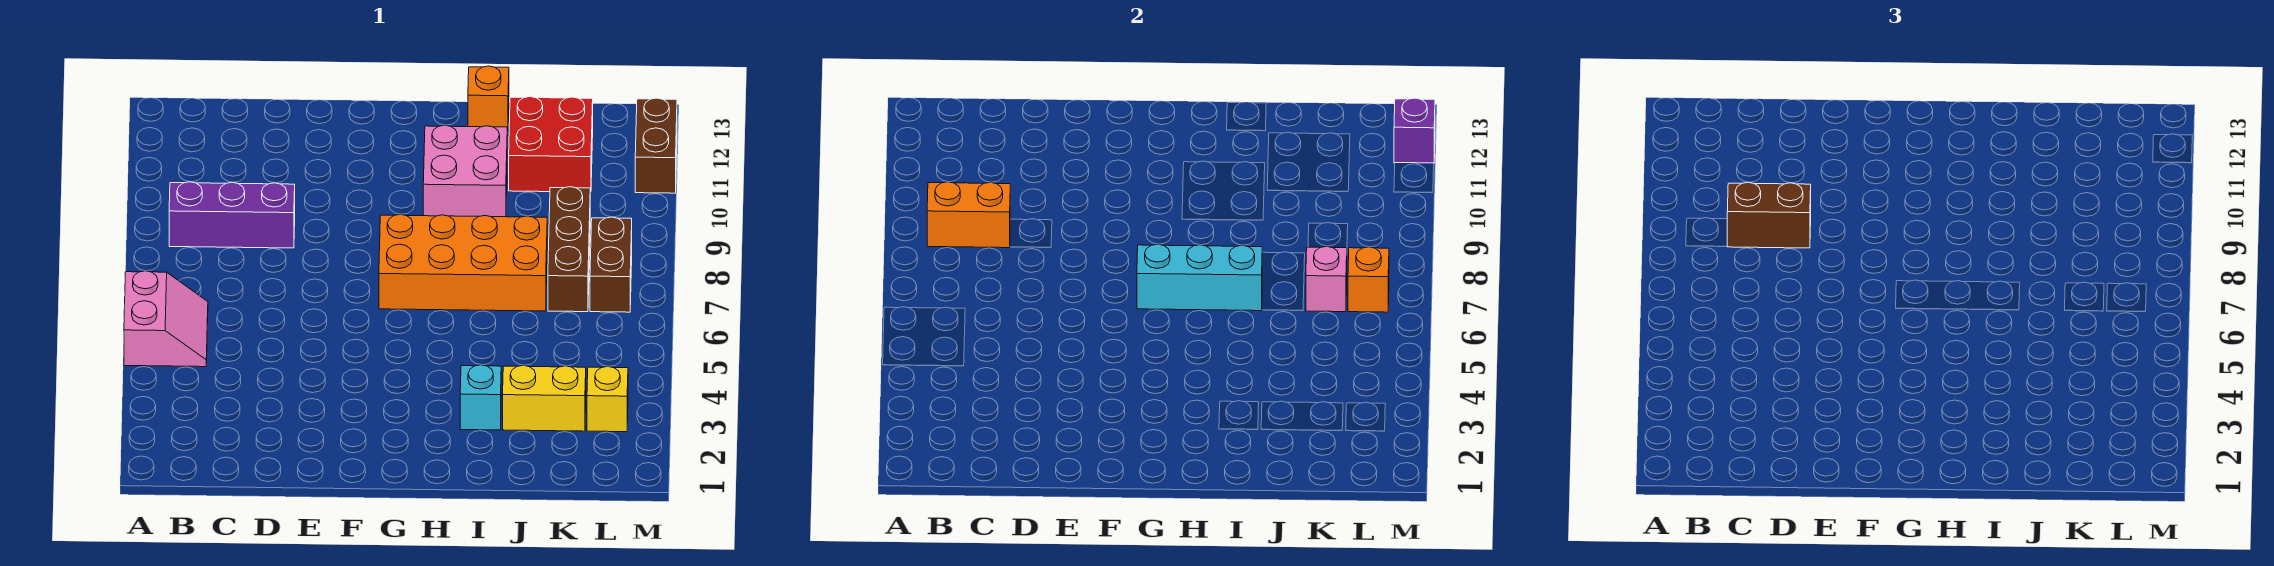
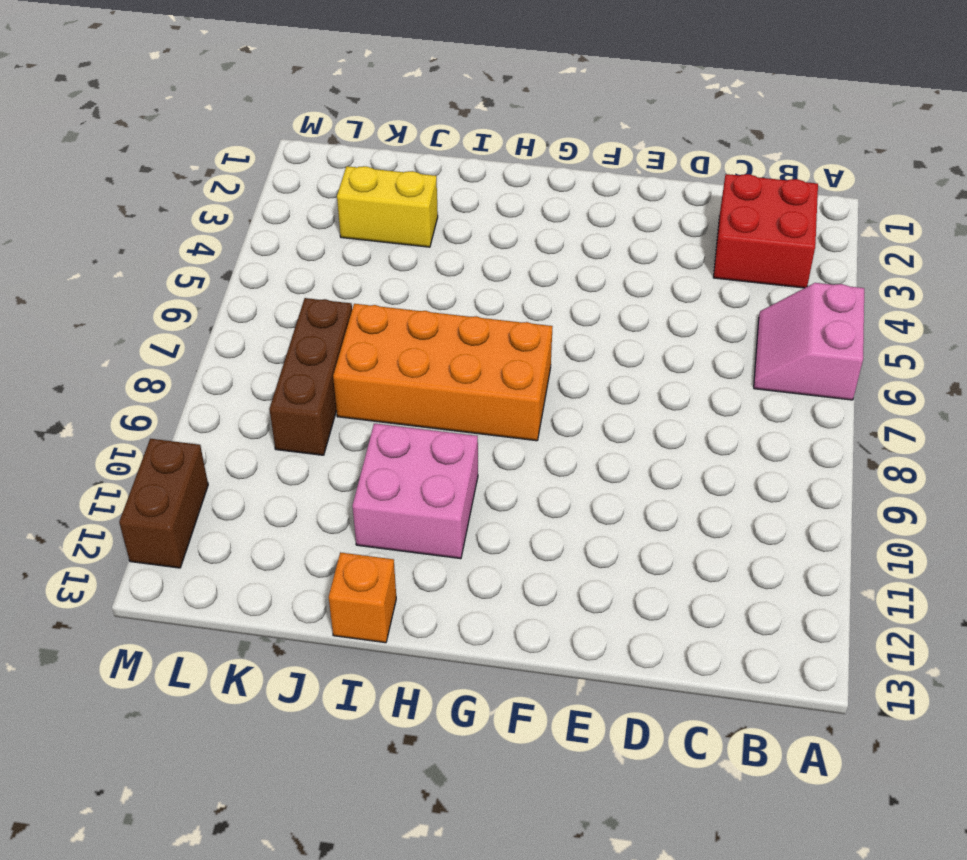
red 2x2 brick [713,174,818,288] -> red 2x2 brick moved to [509,97,593,192]
none -> purple 1x3 brick [169,182,295,248]
none -> cyan 1x1 brick [460,365,501,430]
none -> yellow 1x1 brick [587,367,628,432]

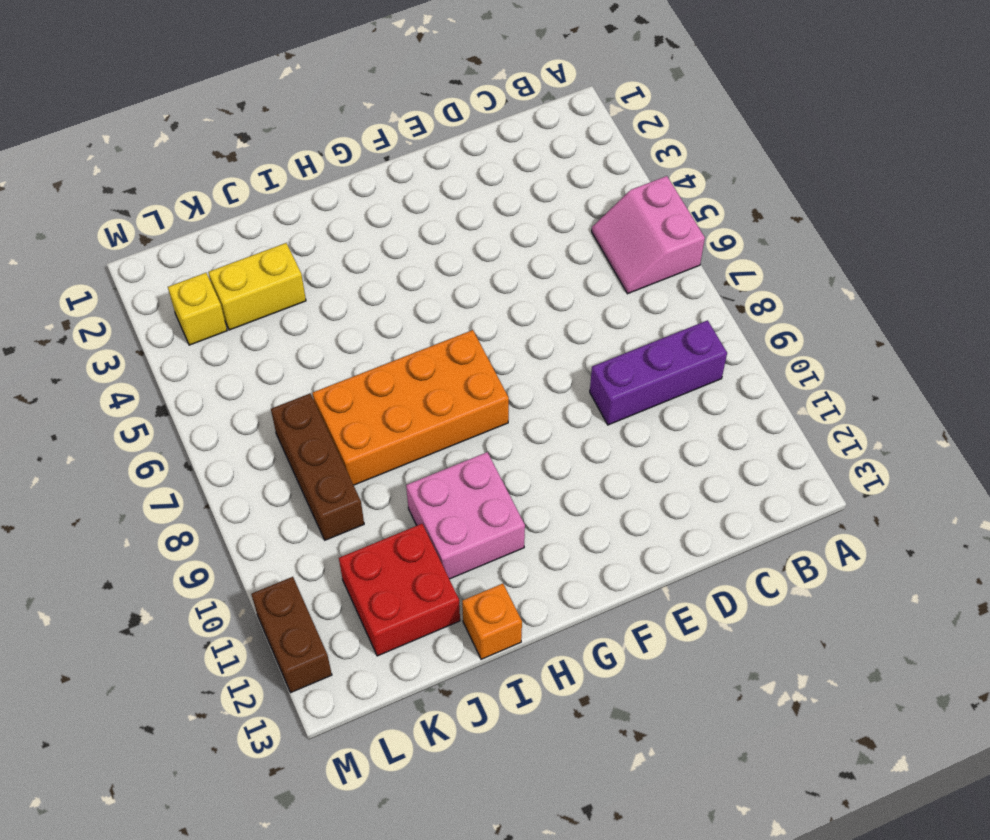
none -> cyan 1x1 brick [460,365,501,430]
none -> brown 1x2 brick [590,217,632,312]
none -> orange 1x2 brick [927,182,1010,248]

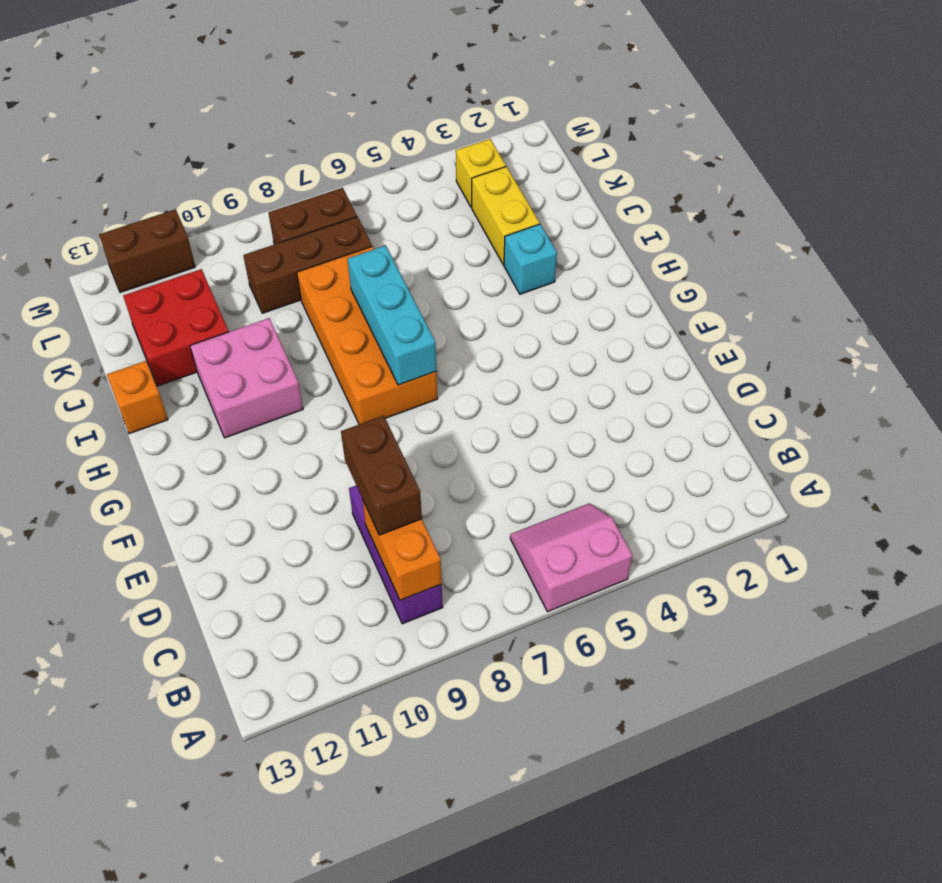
none -> pink 1x1 brick [1306,246,1347,312]
none -> orange 1x1 brick [1348,247,1389,312]
none -> purple 1x1 brick [1394,98,1435,163]

